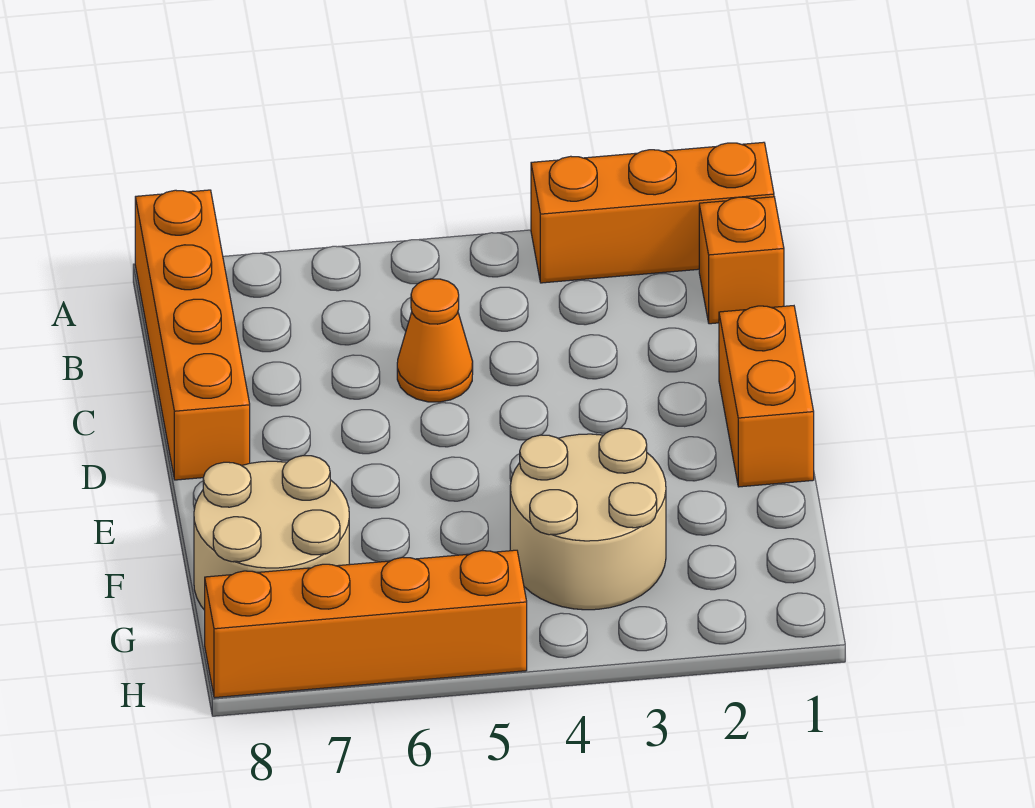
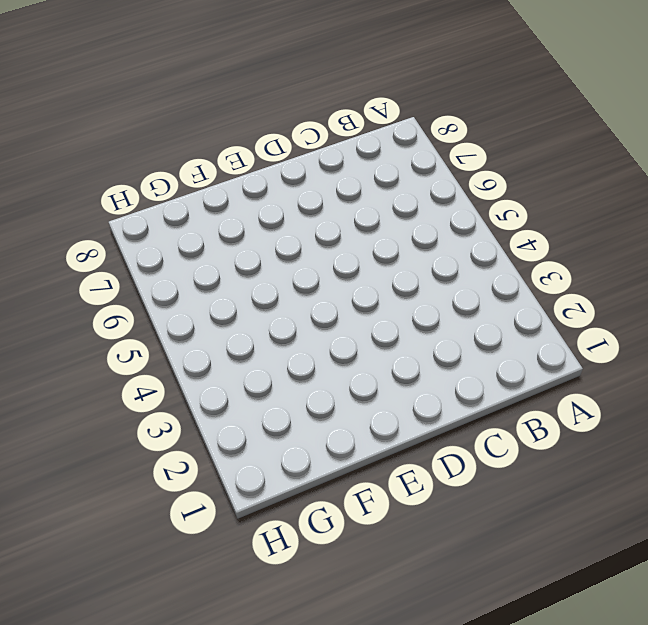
none -> orange 1x3 brick [531,142,774,283]
none -> orange 1x4 brick [135,190,250,480]

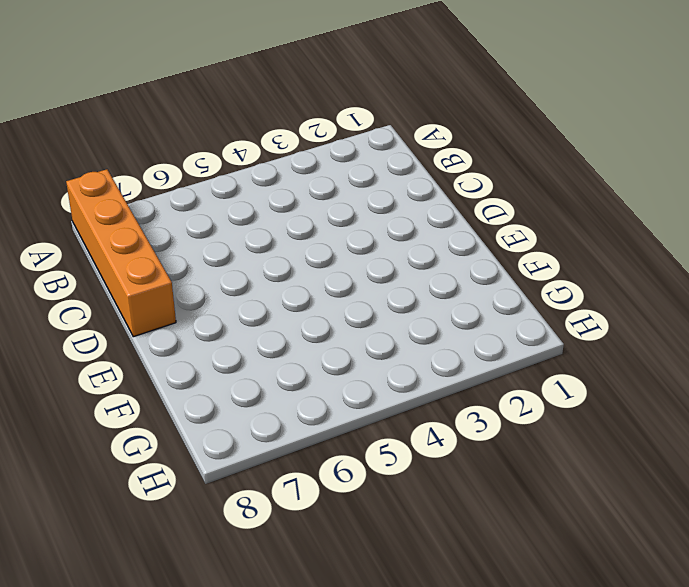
none -> orange 1x3 brick [531,142,774,283]
none -> orange 1x1 brick [699,197,784,324]

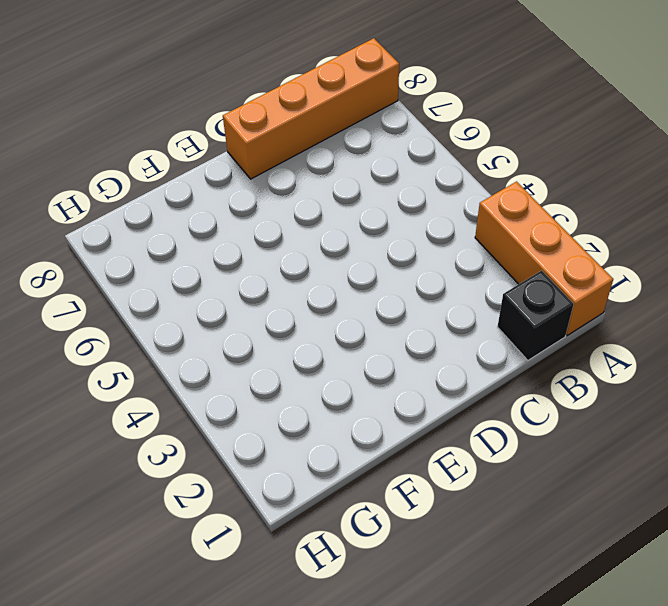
black 1x1 brick [498,271,574,360] -> orange 1x1 brick [699,197,784,324]
none -> orange 1x1 cone [397,279,473,402]
none -> orange 1x2 brick [719,306,814,487]

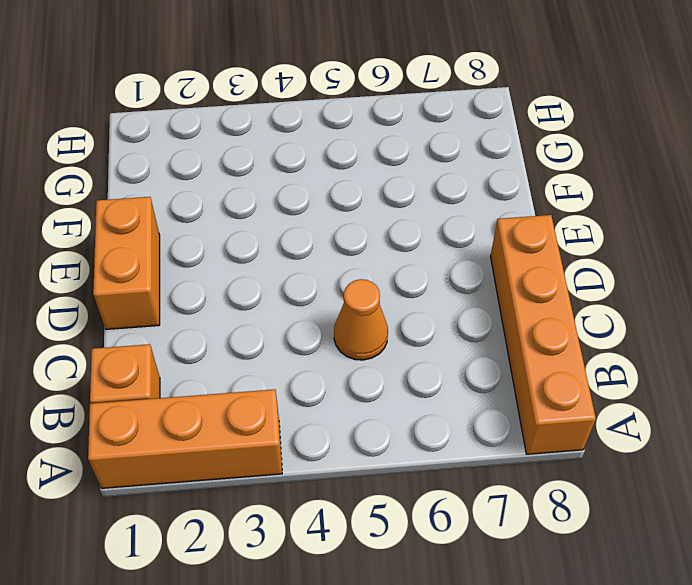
none -> tan 2x2 round brick [510,428,666,610]
none -> tan 2x2 round brick [194,456,349,610]

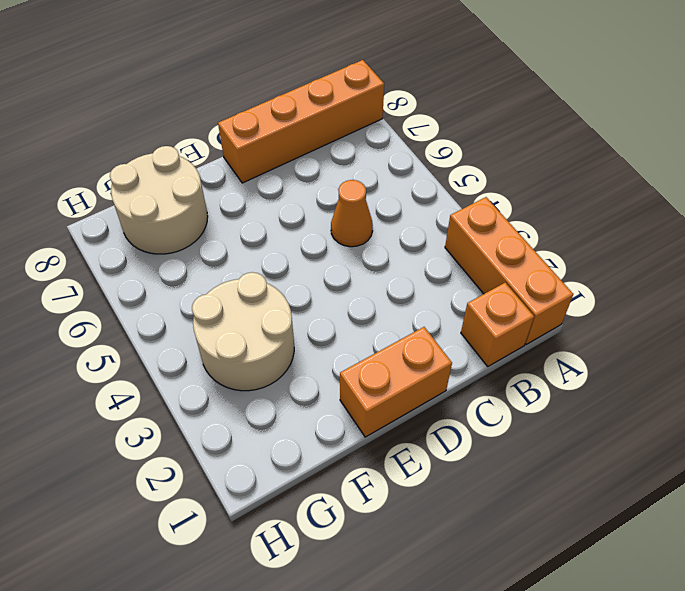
none -> orange 1x4 brick [205,550,527,698]

